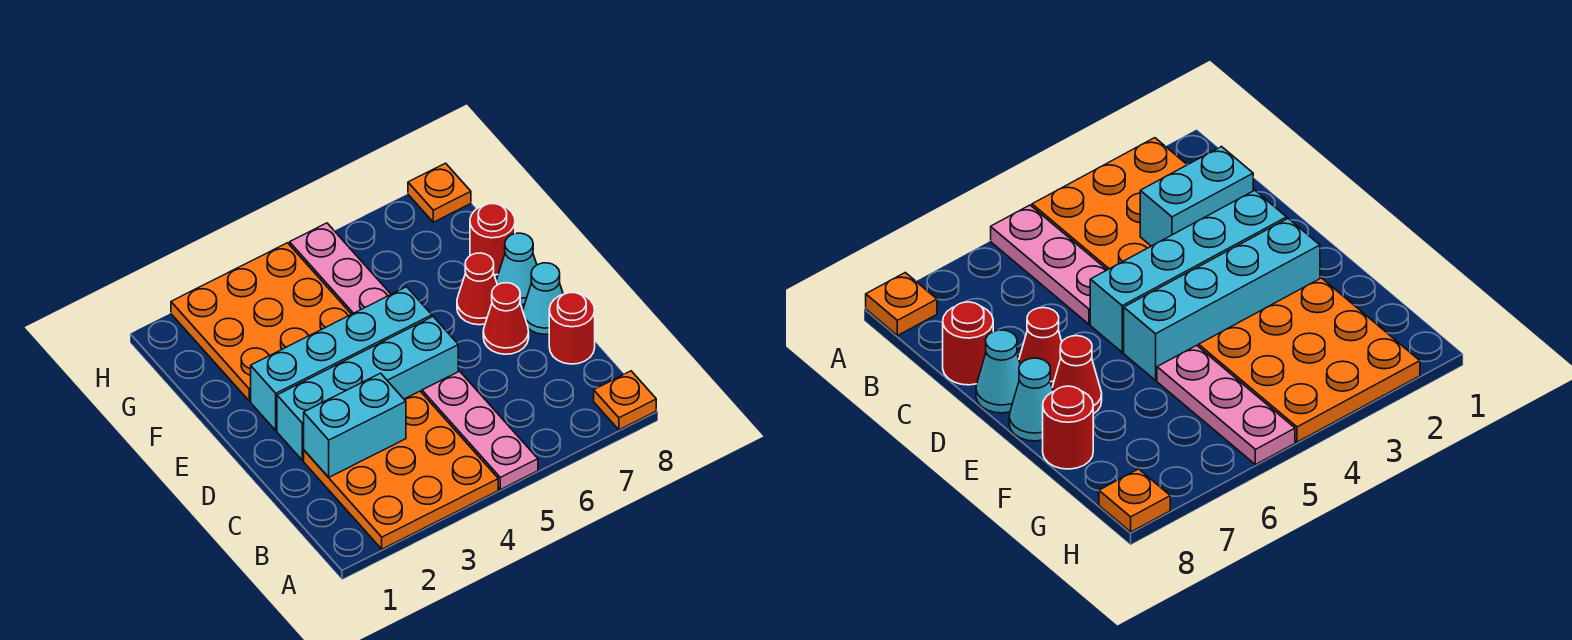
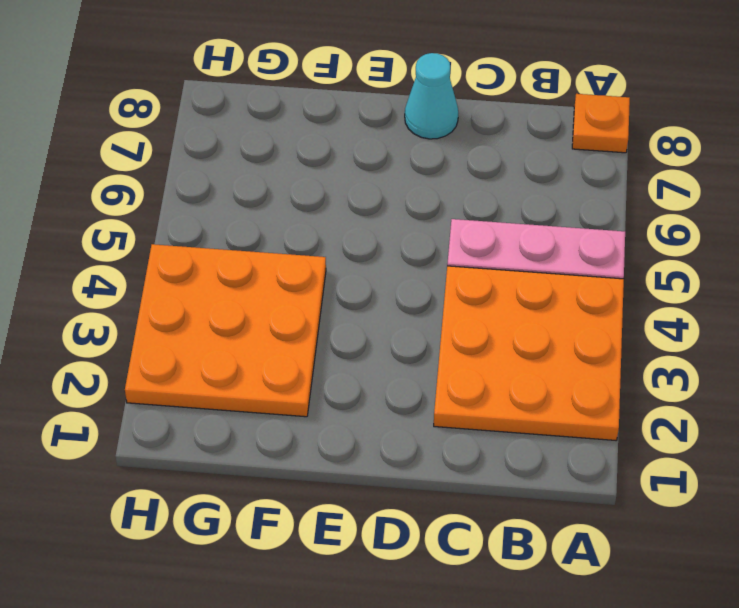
none -> red 1x1 round brick [549,293,595,364]
none -> cyan 1x4 brick [277,317,458,460]
none -> red 1x1 cone [483,283,529,354]

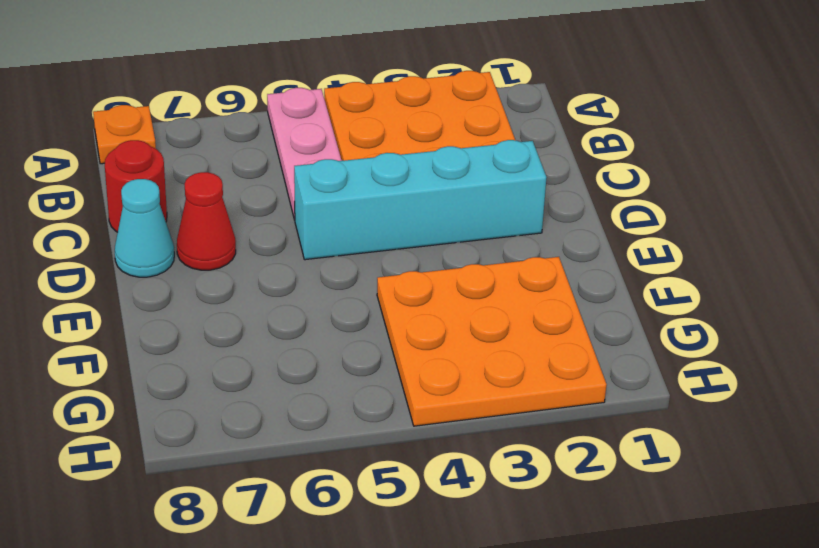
none -> cyan 1x4 brick [251,287,432,430]
none -> red 1x1 cone [457,253,497,325]
none -> cyan 1x1 cone [496,233,537,305]

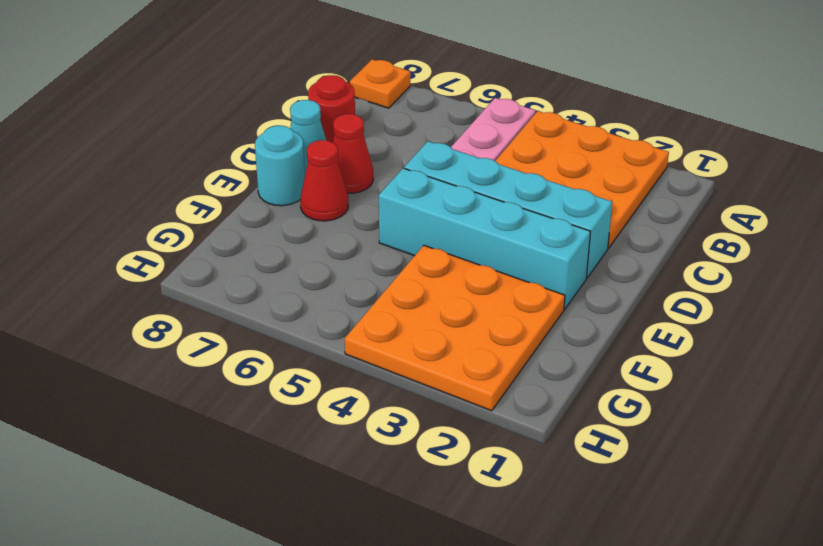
cyan 1x1 round brick [255,126,305,206] -> cyan 1x1 cone [496,233,537,305]
none -> pink 1x3 plate [290,223,391,314]
none -> red 1x1 round brick [470,204,515,275]
none -> orange 1x1 plate [408,163,471,222]

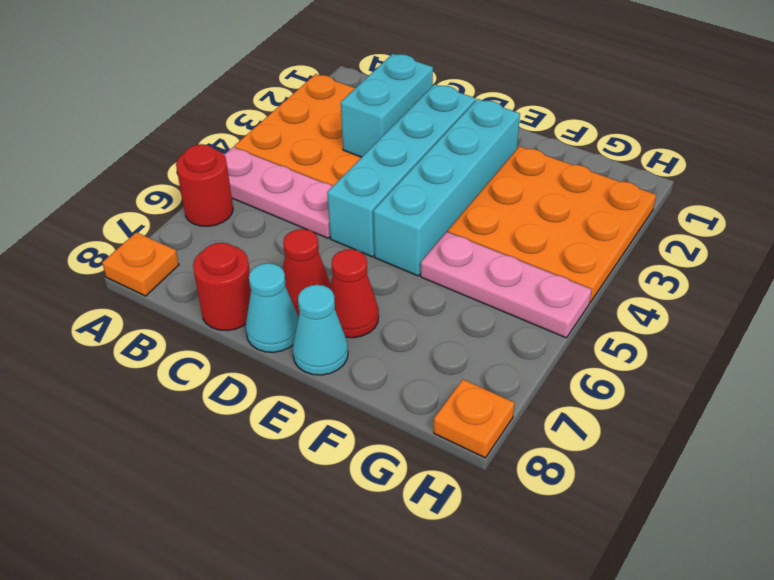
red 1x1 round brick [176,144,233,226] -> red 1x1 round brick moved to [470,204,515,275]

